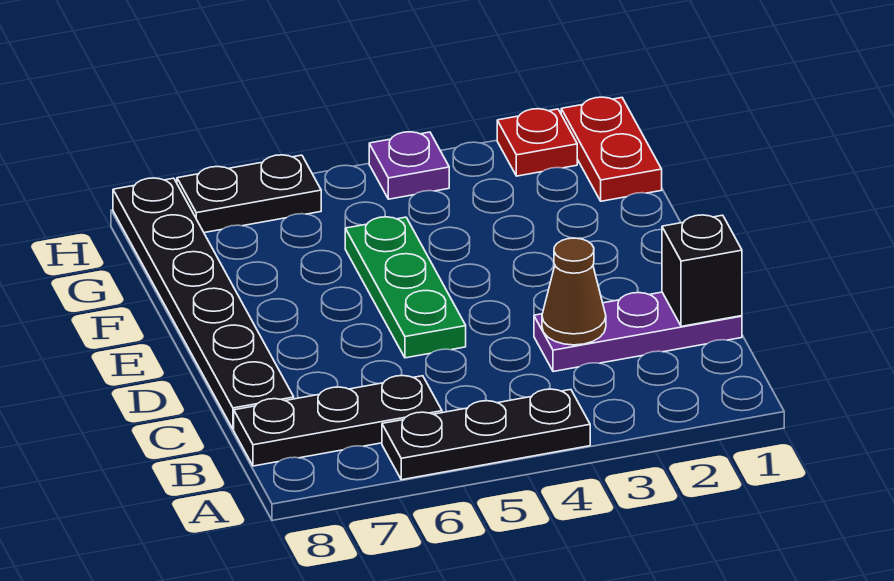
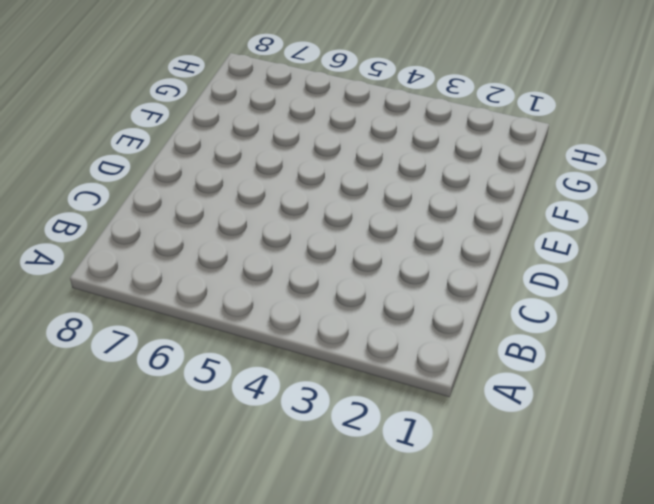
none -> black 1x3 plate [382,389,590,480]
none -> black 1x3 plate [234,376,442,466]

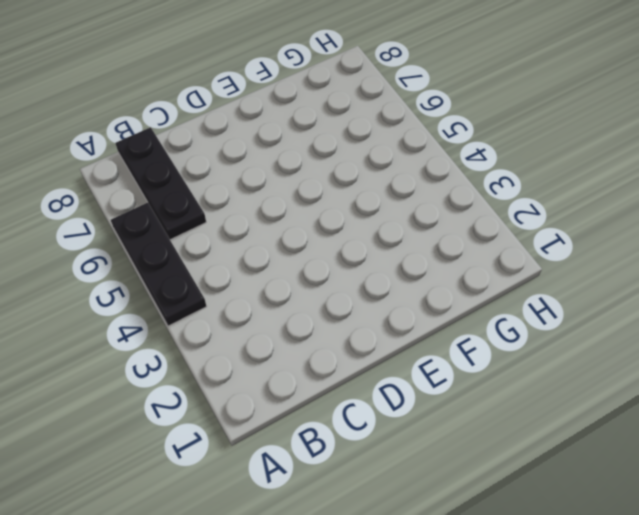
none -> purple 1x3 plate [534,292,742,372]
none -> black 1x6 plate [113,178,294,429]

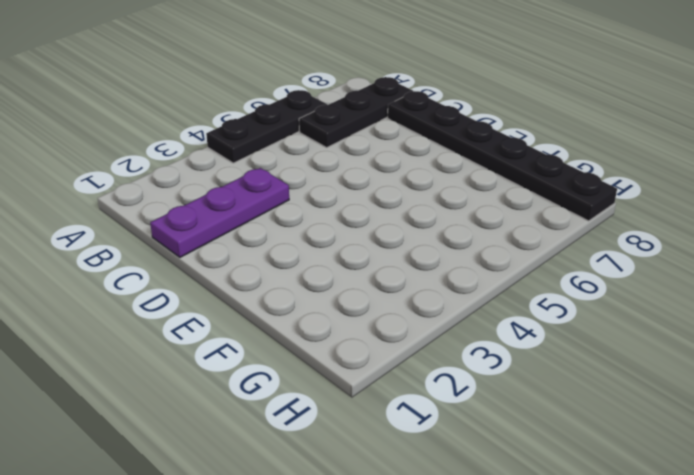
none -> green 1x3 plate [345,217,466,358]
none -> red 1x2 plate [561,97,662,201]

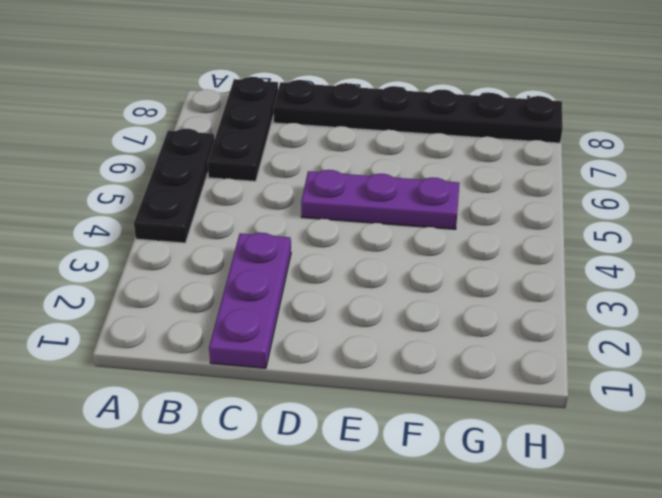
purple 1x3 plate [301,170,460,229] -> green 1x3 plate [345,217,466,358]
none -> red 1x2 plate [561,97,662,201]
none -> red 1x1 plate [497,109,577,176]

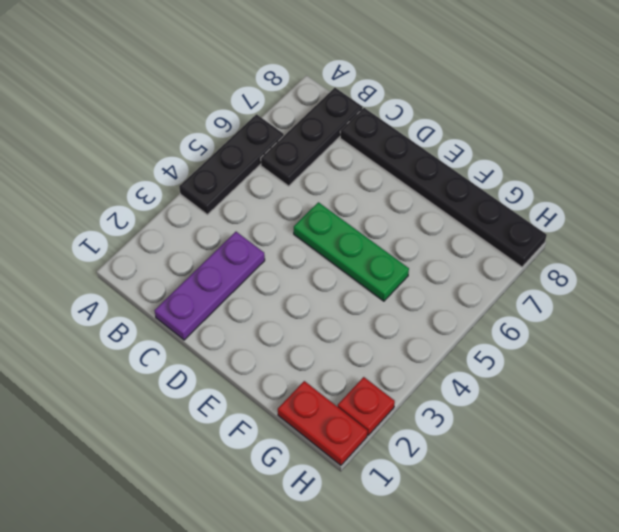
none -> purple 1x1 plate [369,132,449,199]
none -> black 1x2 plate [177,155,321,233]

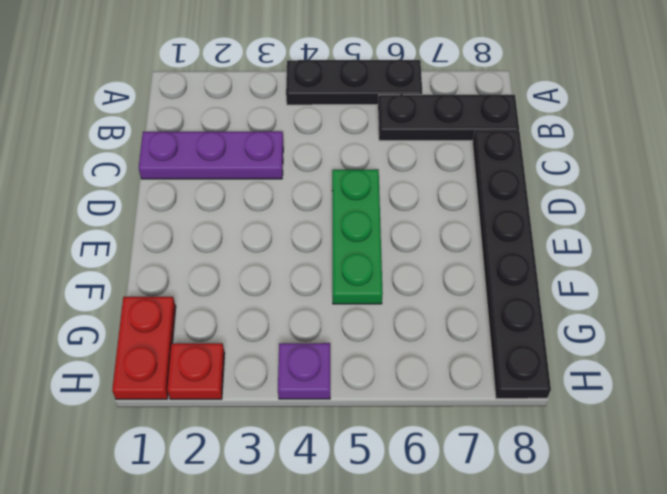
none -> black 1x2 plate [177,155,321,233]
none -> black 1x1 brick [662,215,742,326]

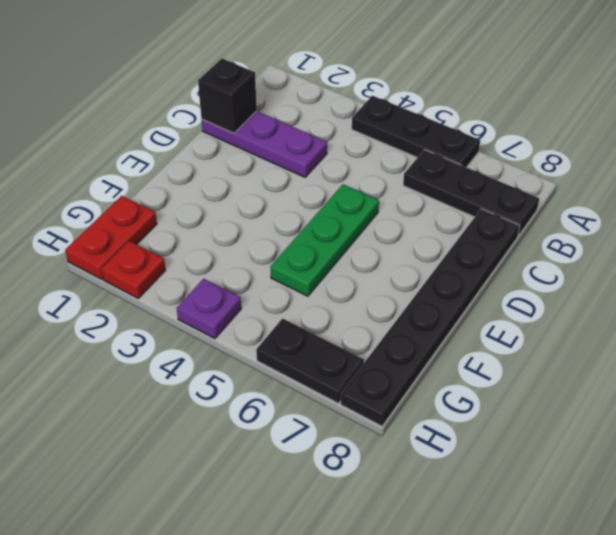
none -> brown 1x1 cone [542,238,606,345]

